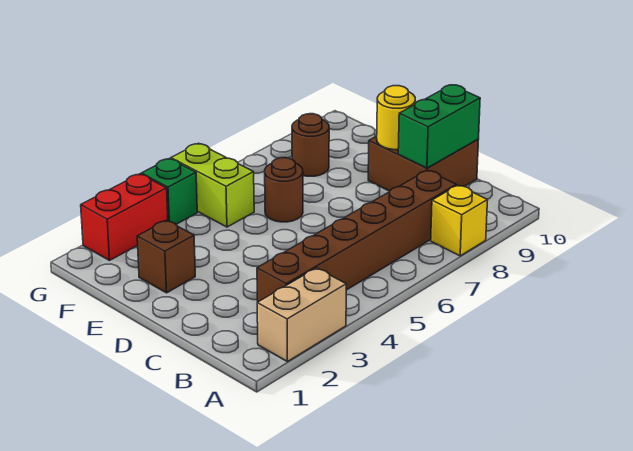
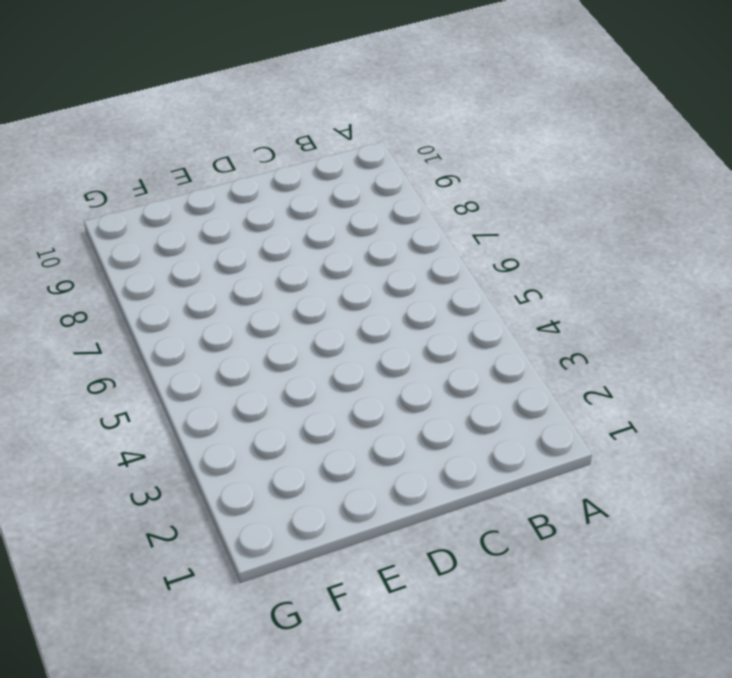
none -> tan 1x2 brick [257,268,346,362]
none -> yellow 1x1 brick [431,185,488,256]
none -> brown 1x6 brick [257,170,456,302]

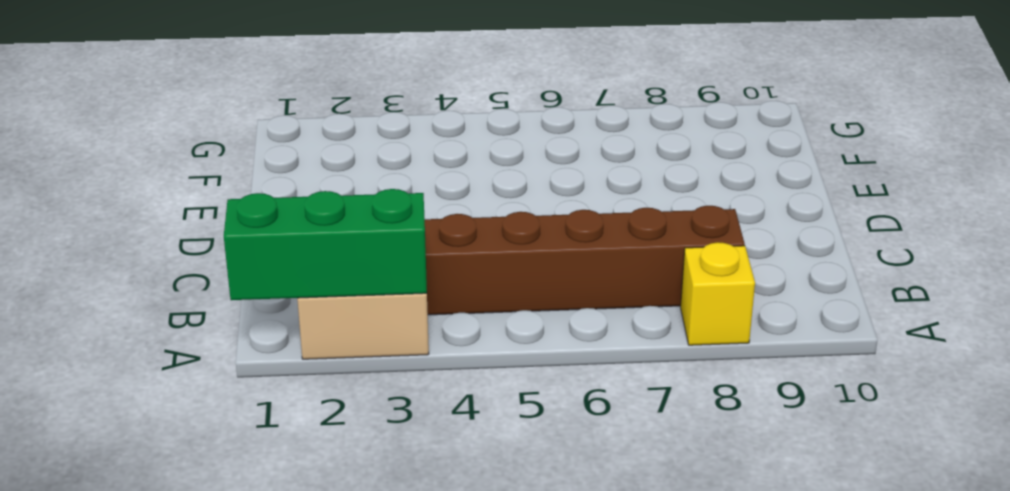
green 1x3 brick [224,189,427,300] -> none
none -> brown 2x2 brick [368,136,479,191]
none -> brown 1x1 brick [137,220,195,293]
none -> brown 1x1 round brick [265,158,303,222]

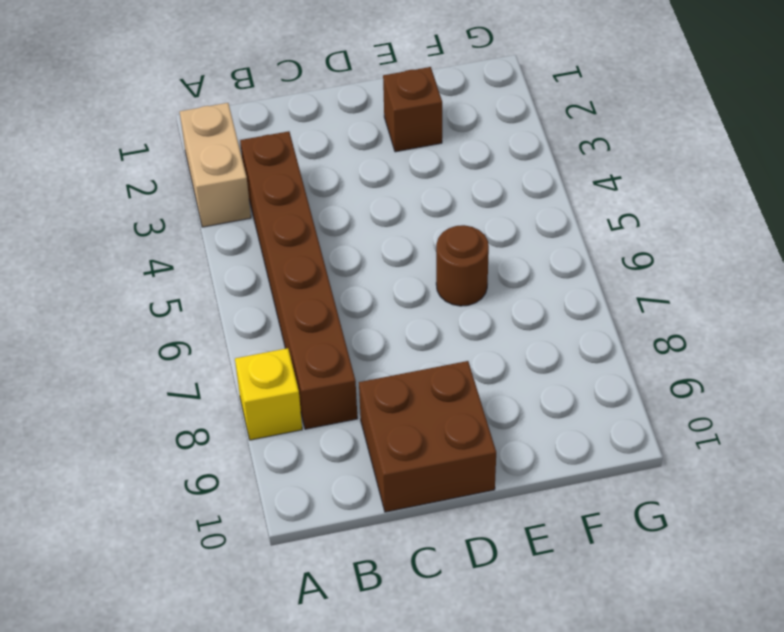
none -> lime 1x2 brick [171,143,254,227]
none -> brown 1x1 round brick [292,114,329,176]
none -> red 1x2 brick [81,174,168,260]

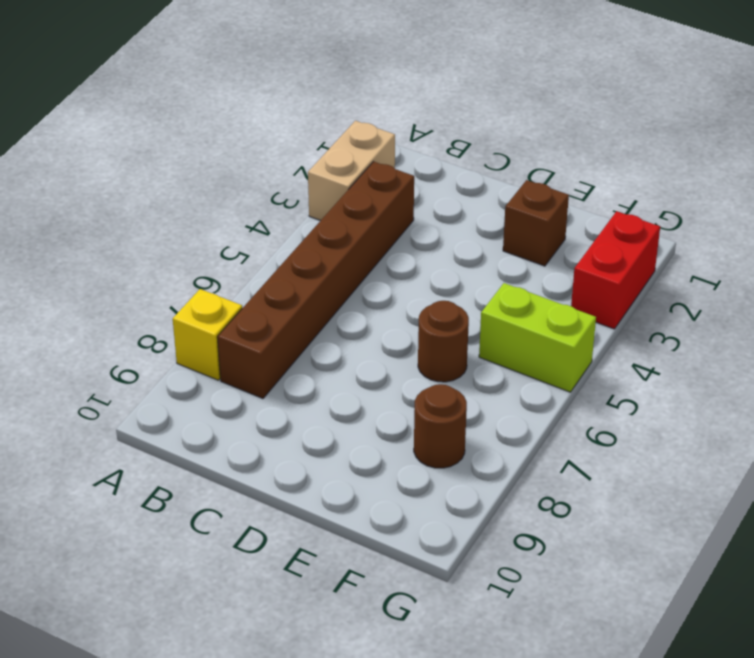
none -> brown 2x2 brick [368,136,479,191]
none -> green 1x1 brick [141,159,197,224]
none -> green 1x2 brick [398,85,480,168]

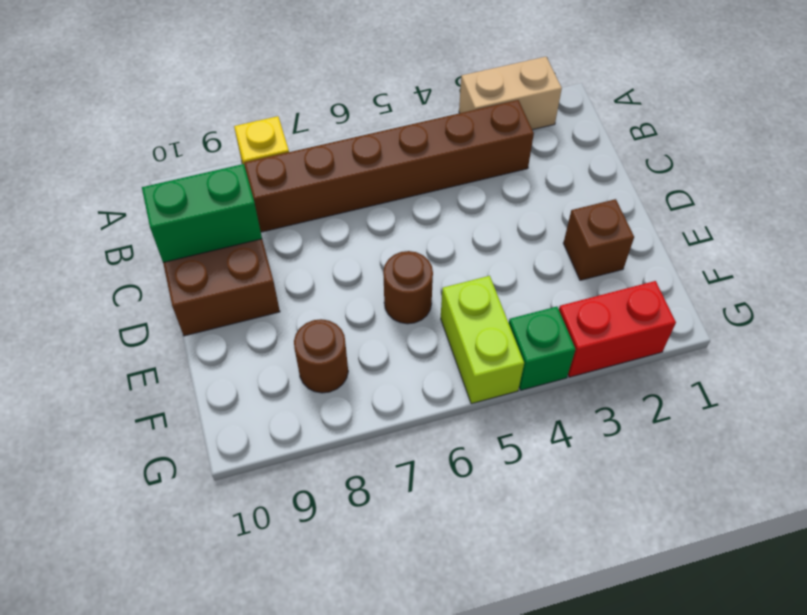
none -> yellow 1x1 round brick [377,86,415,150]

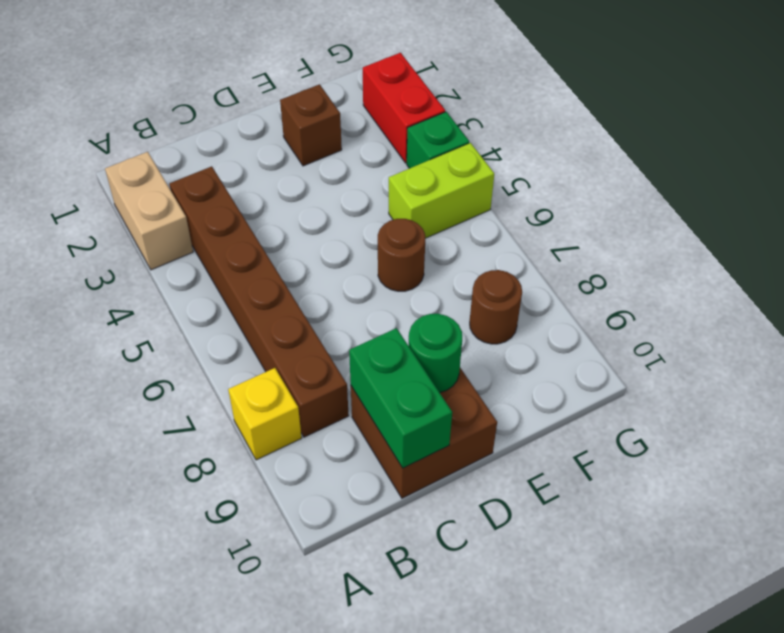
green 1x1 round brick [409,314,462,393] -> yellow 1x1 round brick [377,86,415,150]

